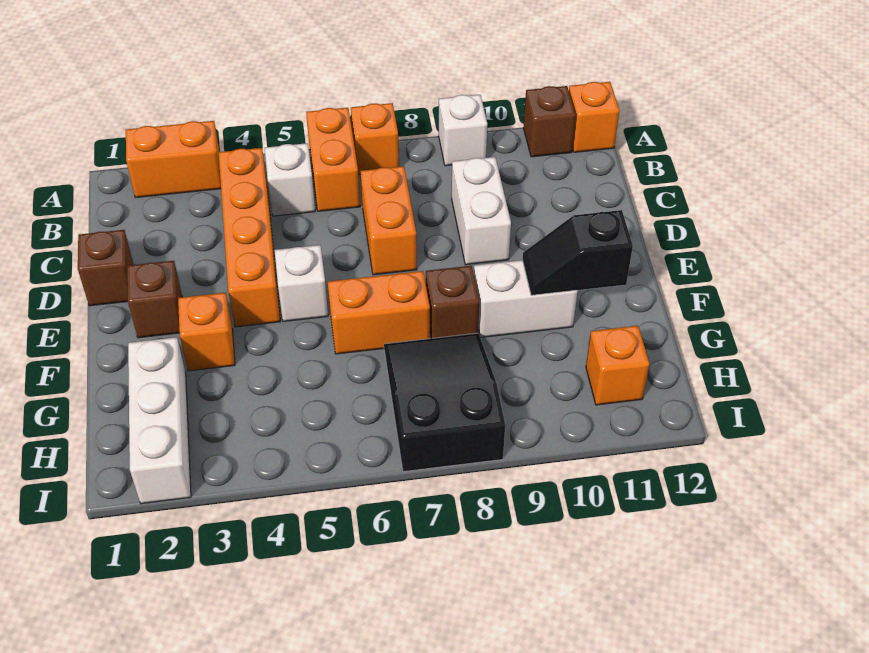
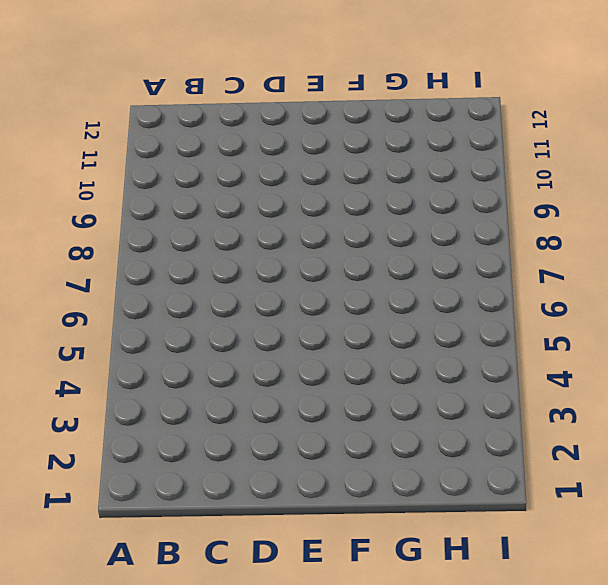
none -> orange 1x2 brick [126,121,221,198]
none -> orange 1x2 brick [306,108,360,211]
none -> orange 1x1 brick [351,103,399,175]

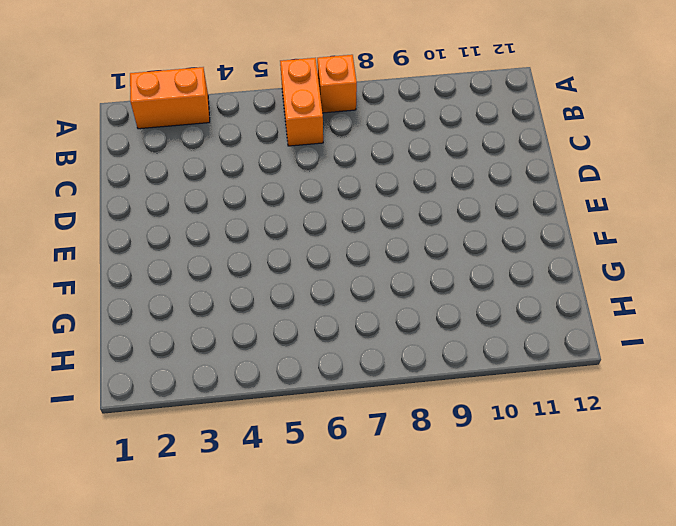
none -> white 1x1 brick [439,95,487,166]
none -> brown 1x1 brick [523,86,576,157]
none -> orange 1x1 brick [569,82,620,152]

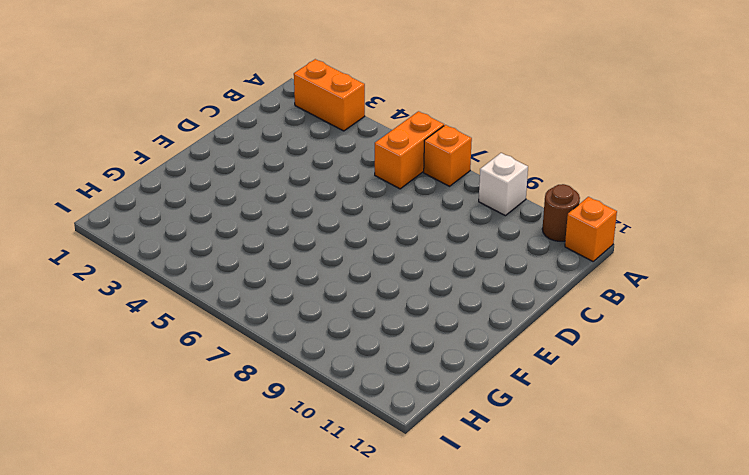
brown 1x1 round brick [542,184,580,241] -> brown 1x1 brick [523,86,576,157]
none -> orange 1x4 brick [219,148,281,327]
none -> white 1x1 brick [265,143,315,216]
none -> orange 1x2 brick [360,166,417,275]

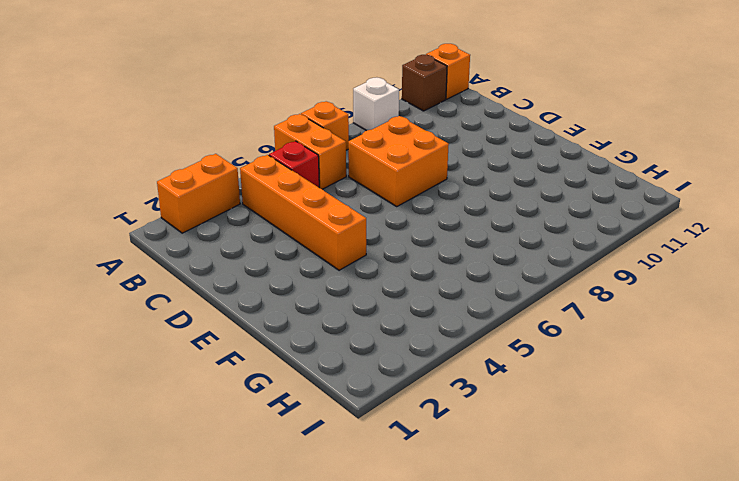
red 1x1 brick [269,141,319,187] -> white 1x1 brick [265,143,315,216]
orange 2x2 brick [348,116,449,206] -> orange 1x2 brick [360,166,417,275]
none -> white 1x2 brick [452,157,511,265]
none -> brown 1x1 brick [78,230,134,306]
none -> brown 1x1 brick [127,261,182,338]

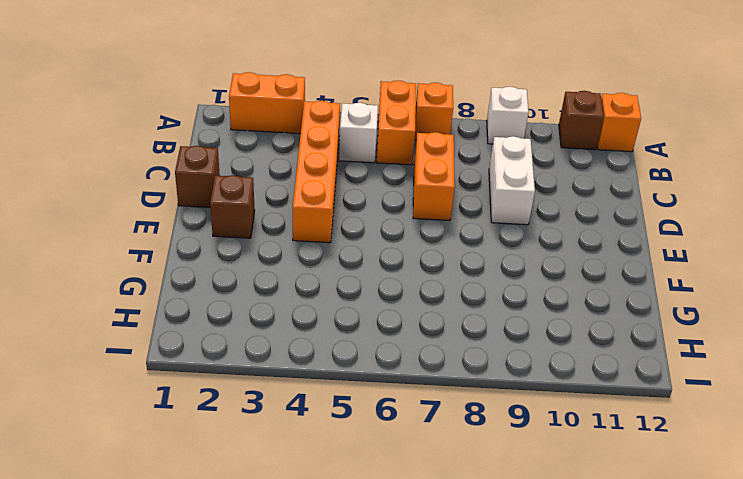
none -> white 1x1 brick [275,245,328,321]
none -> orange 1x1 brick [178,293,235,371]
none -> orange 1x2 brick [328,271,430,354]

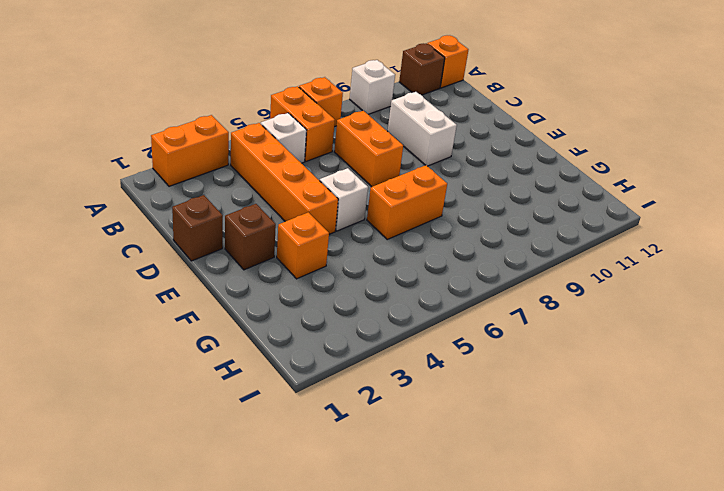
none -> brown 1x1 brick [426,266,479,338]
none -> white 1x2 brick [474,260,577,338]
none -> white 1x3 brick [128,337,191,504]

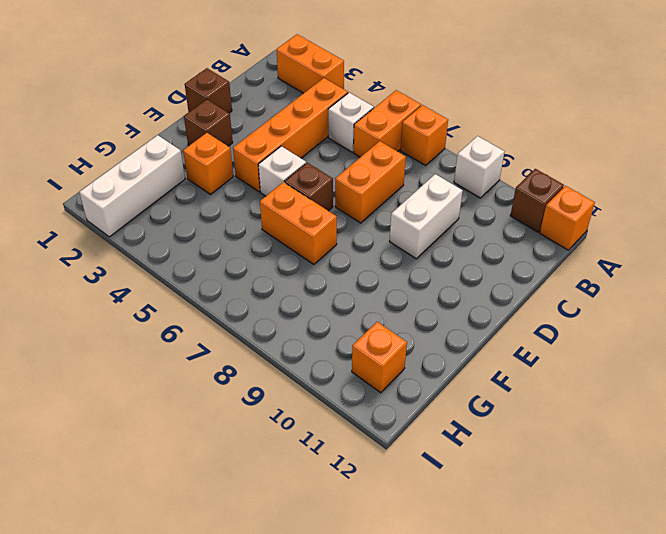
brown 1x1 brick [285,163,333,211] -> brown 1x1 brick moved to [426,266,479,338]
none -> white 1x2 brick [474,260,577,338]
none -> black 2x3 slope [384,333,505,472]
none -> black 1x2 slope [522,210,633,295]

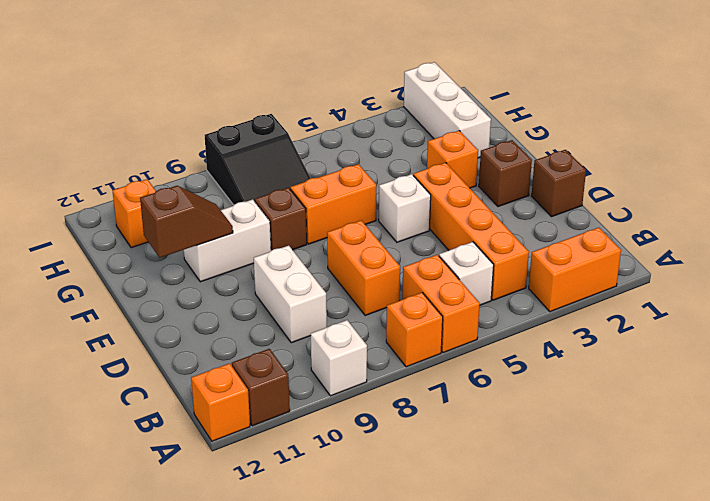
brown 1x2 slope [140,186,233,258] -> black 1x2 slope [522,210,633,295]

